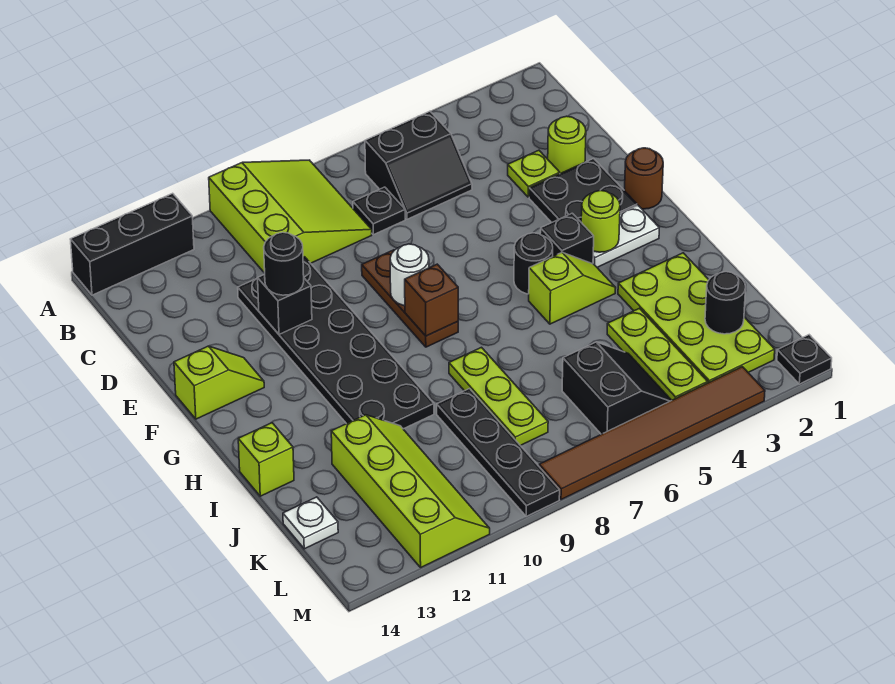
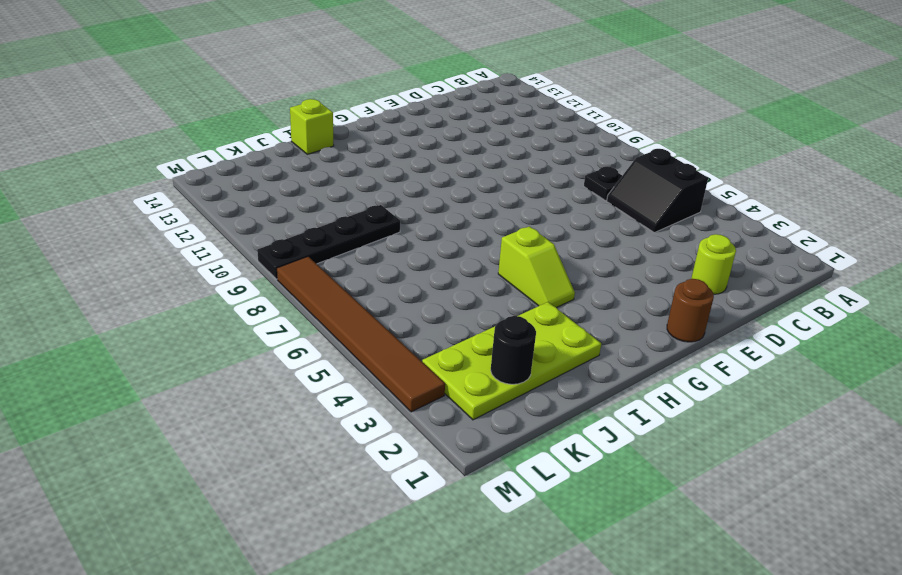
none -> lime 3x3 slope [209,160,372,273]
none -> black 1x3 brick [70,193,194,295]
none -> lime 1x1 plate [508,150,560,197]
none -> black 2x6 plate [238,257,434,429]

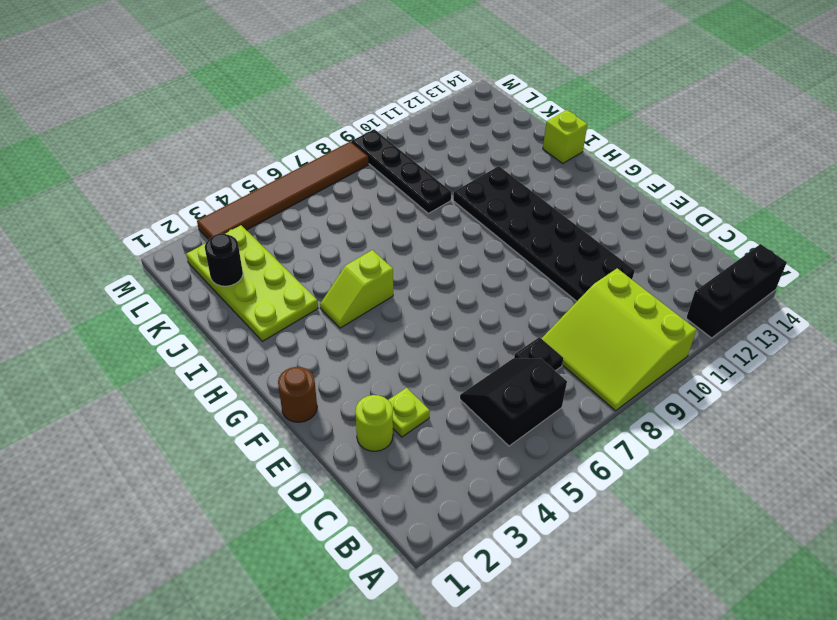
none -> black 2x2 plate [529,159,637,223]
none -> brown 1x3 plate [362,250,458,347]
none -> lime 1x2 slope [174,346,264,419]
none -> white 1x2 plate [593,205,659,267]

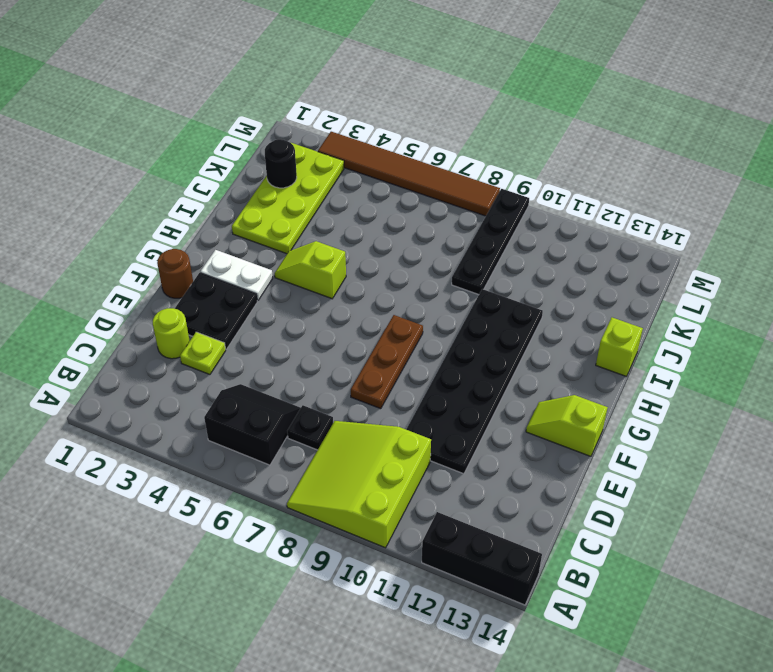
none -> black 1x1 brick [540,213,594,264]
none -> black 1x1 round brick [514,233,553,294]
none -> lime 1x3 plate [449,347,548,446]
none -> lime 1x3 plate [607,308,708,400]

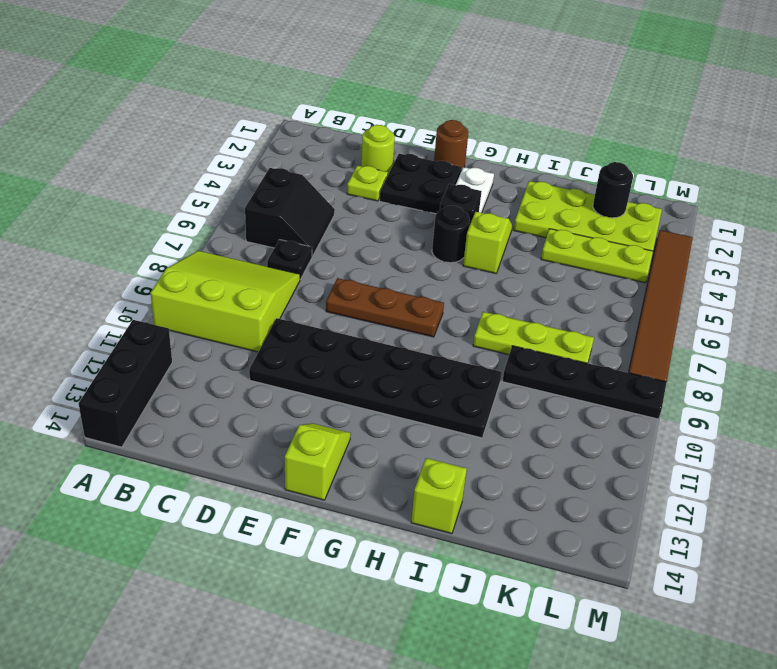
none -> lime 2x4 slope [331,415,490,567]
none -> black 2x2 slope [562,342,672,434]
none -> white 1x1 plate [283,497,338,549]
none -> black 1x1 plate [777,335,832,384]

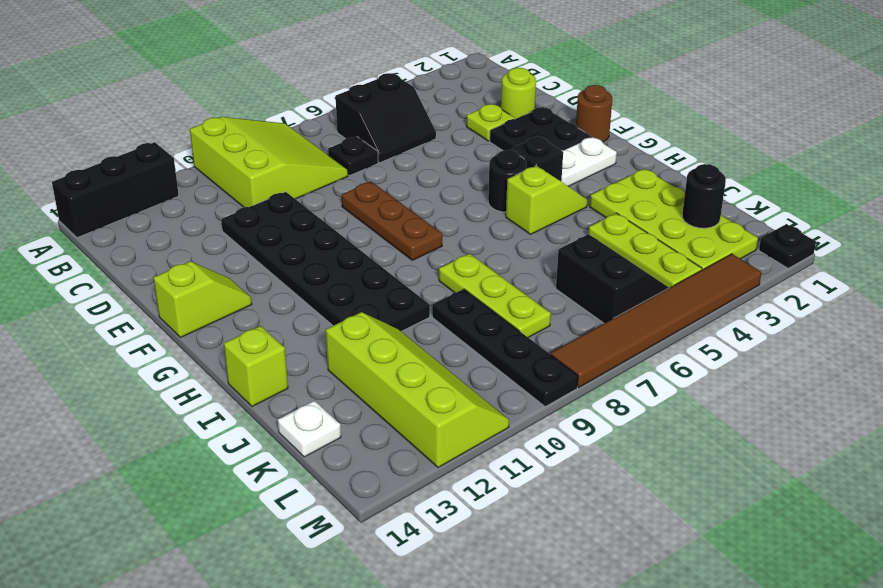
none -> black 1x1 brick [258,274,312,334]
none -> white 1x1 round brick [390,244,429,306]
none -> lime 1x1 round brick [581,190,620,252]
none -> brown 1x1 brick [405,264,458,336]

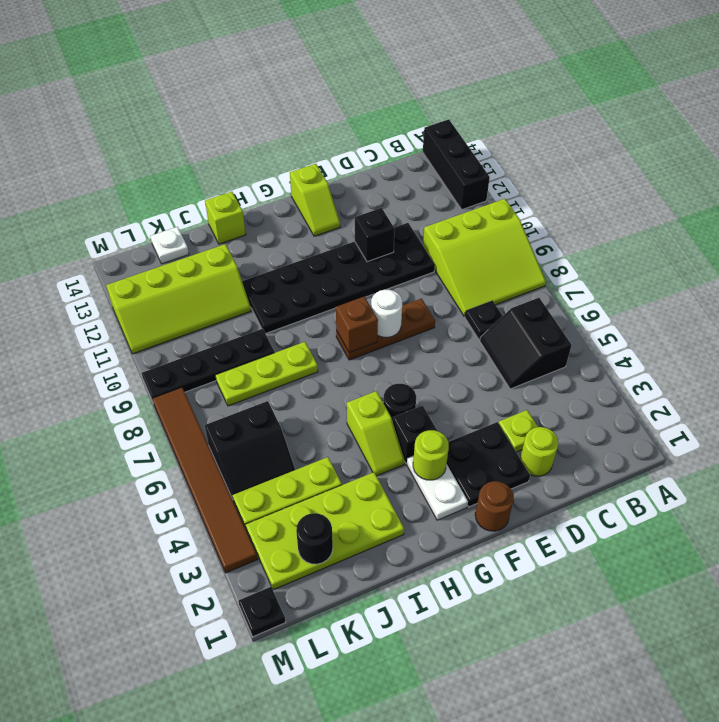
none -> black 1x1 round brick [264,232,304,295]

